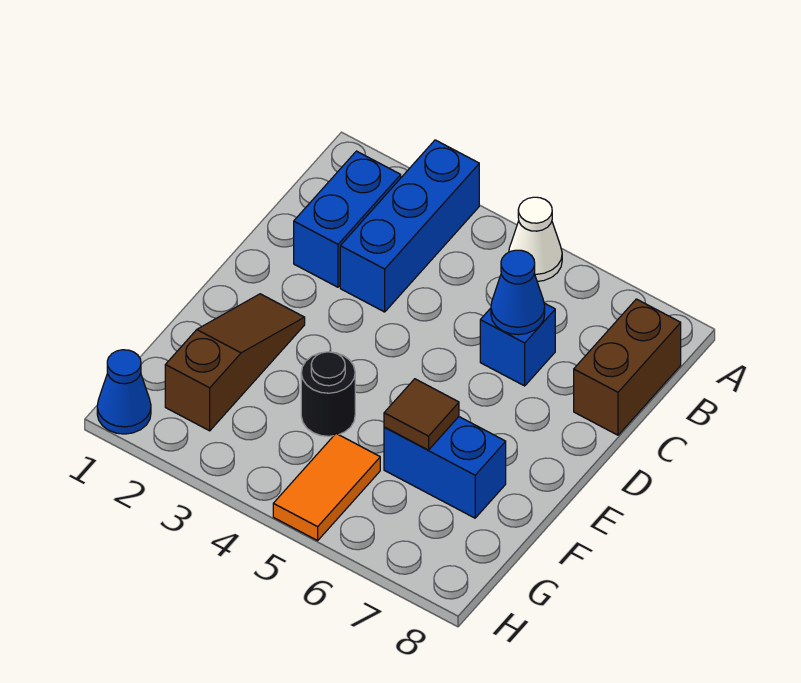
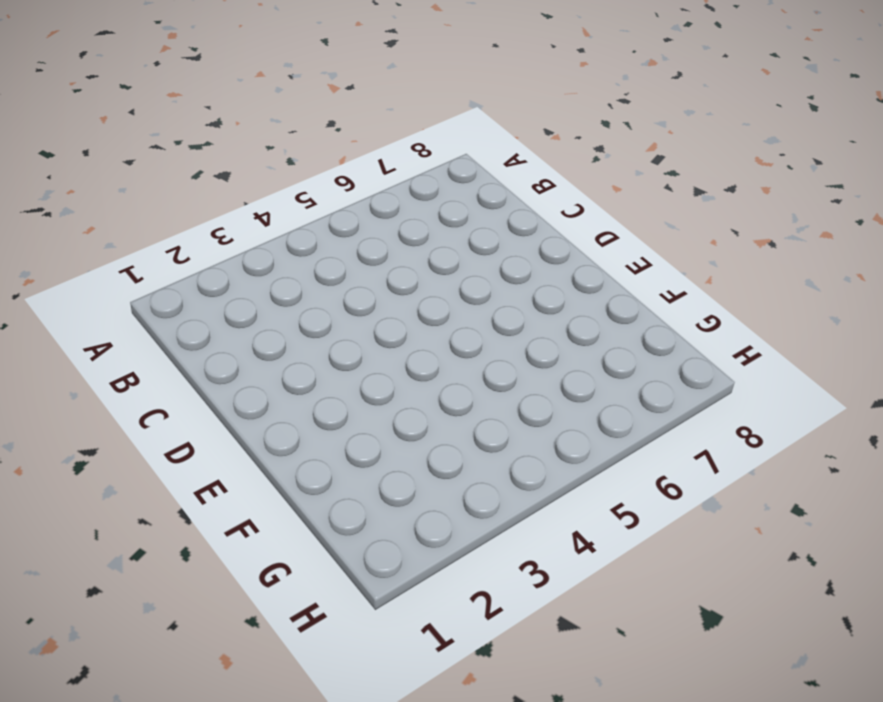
none -> blue 1x3 brick [340,140,479,312]
none -> white 1x1 cone [509,197,562,281]
none -> blue 1x2 brick [294,151,401,287]

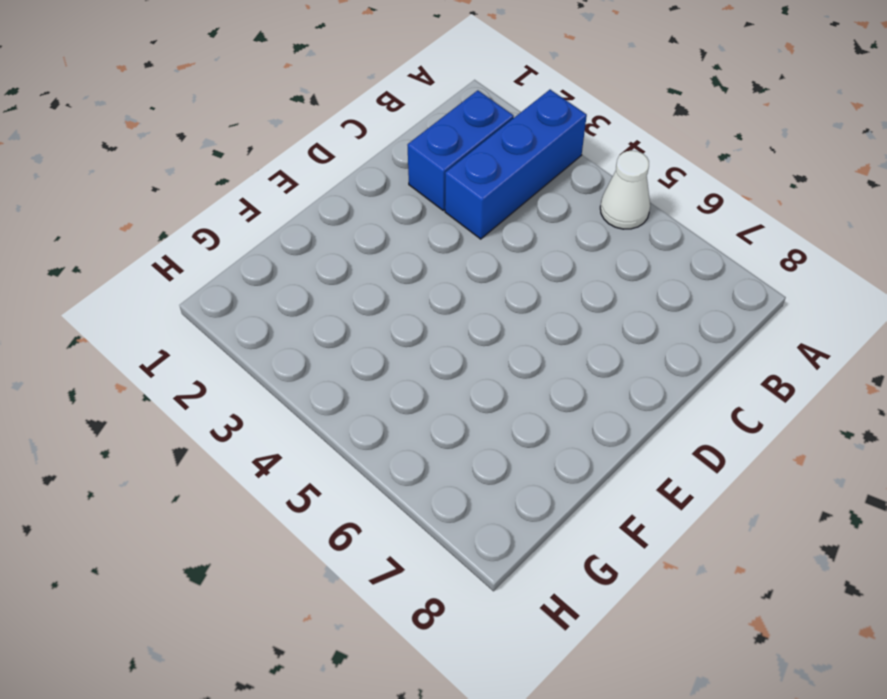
none -> brown 1x2 brick [574,299,681,435]
none -> blue 1x1 brick [480,303,555,386]
none -> brown 1x3 slope [165,294,305,431]

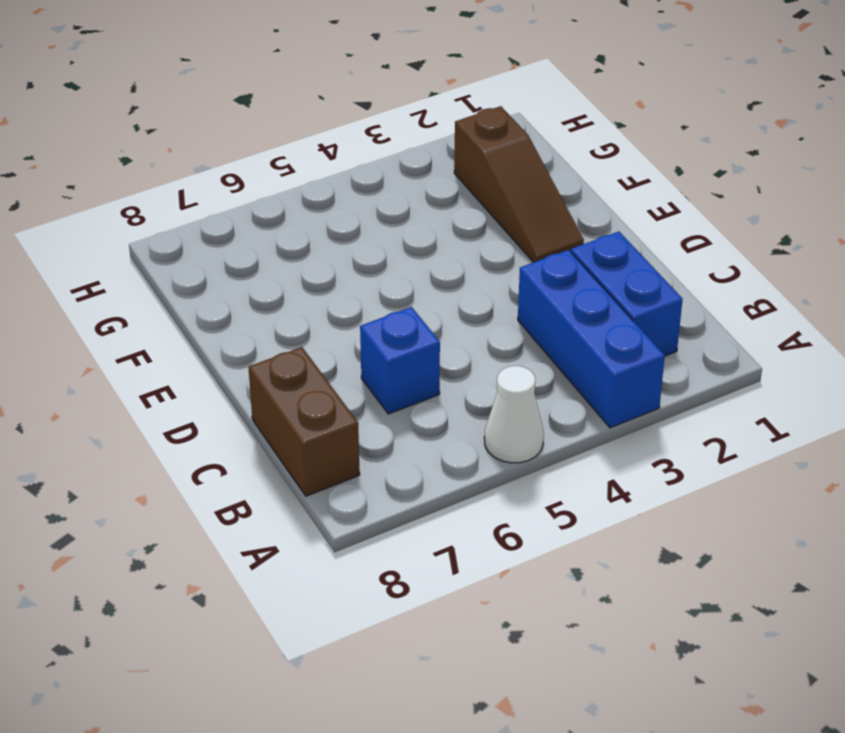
none -> black 1x1 round brick [301,352,355,436]
none -> blue 1x2 brick [384,417,506,518]
none -> orange 1x2 tile [273,434,380,541]

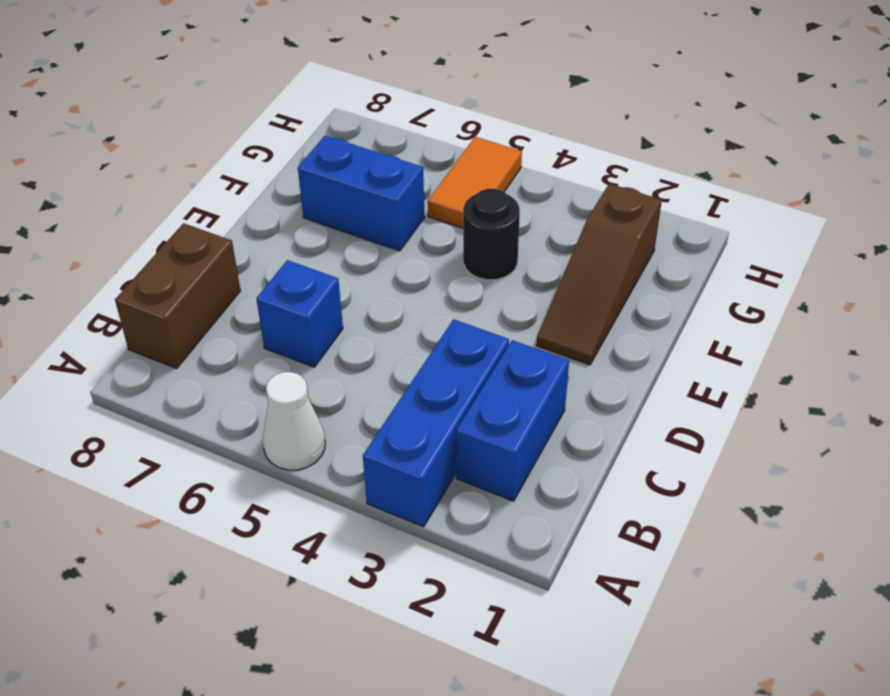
none -> blue 1x1 cone [97,350,151,434]
none -> blue 1x1 cone [491,250,545,335]
none -> brown 1x1 tile [384,379,459,450]

